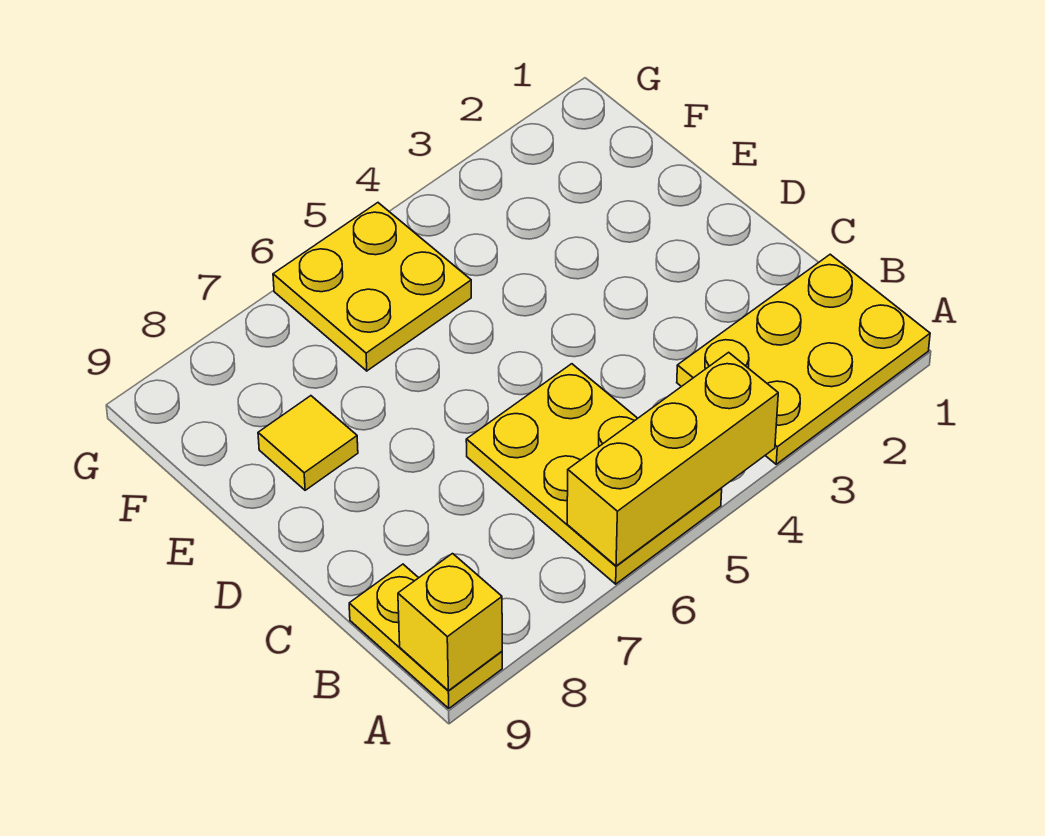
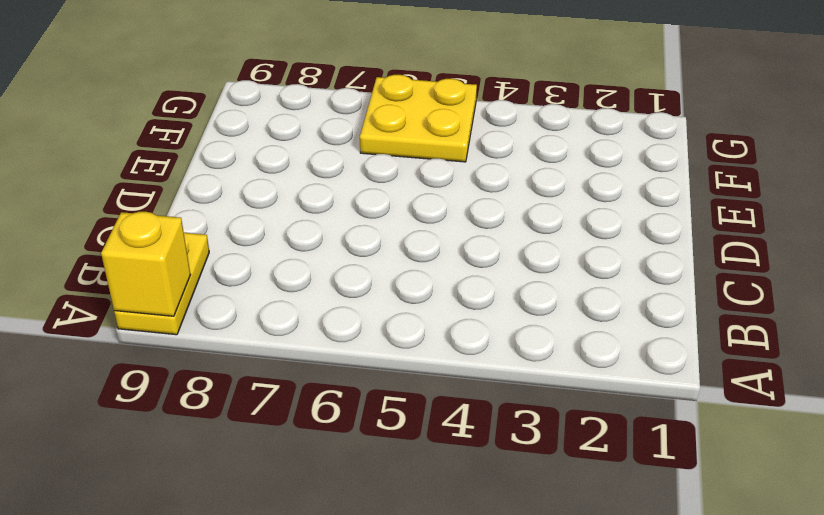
none -> yellow 2x3 plate [677,254,930,464]
none -> yellow 2x3 plate [466,364,722,584]

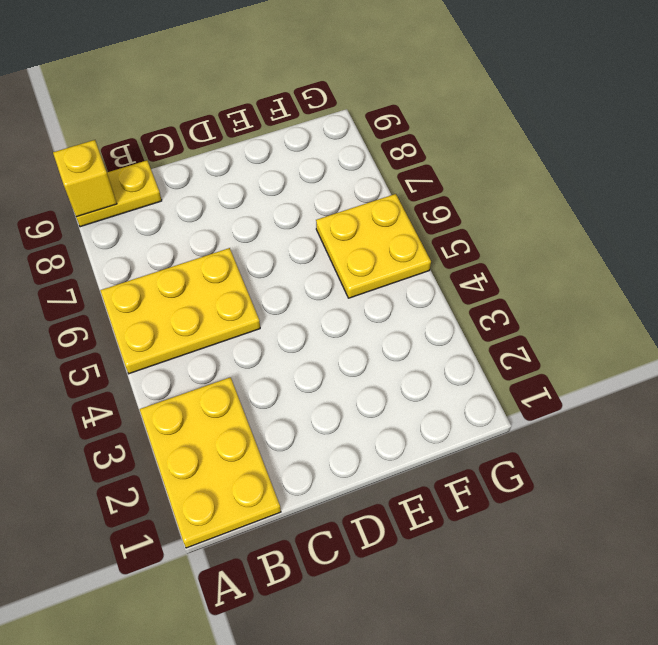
none -> yellow 1x1 tile [258,396,358,490]
none -> yellow 1x3 brick [567,352,778,566]

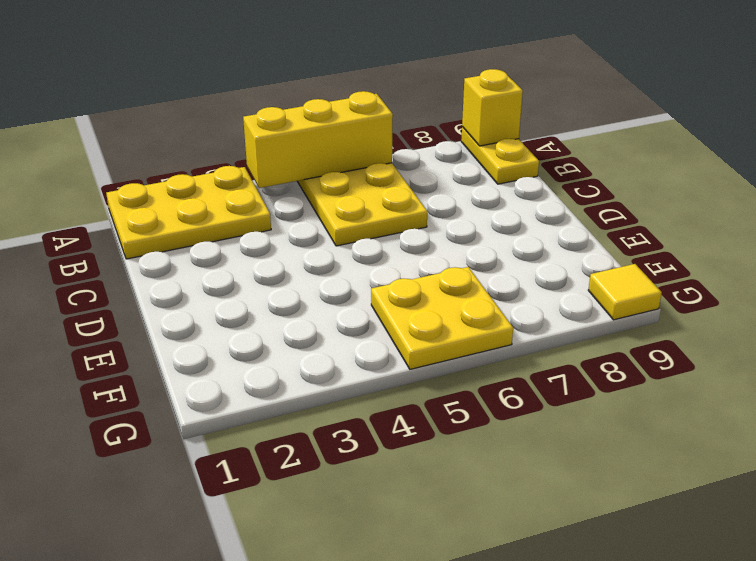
yellow 1x1 tile [588,264,662,320] -> yellow 1x1 tile moved to [258,396,358,490]

